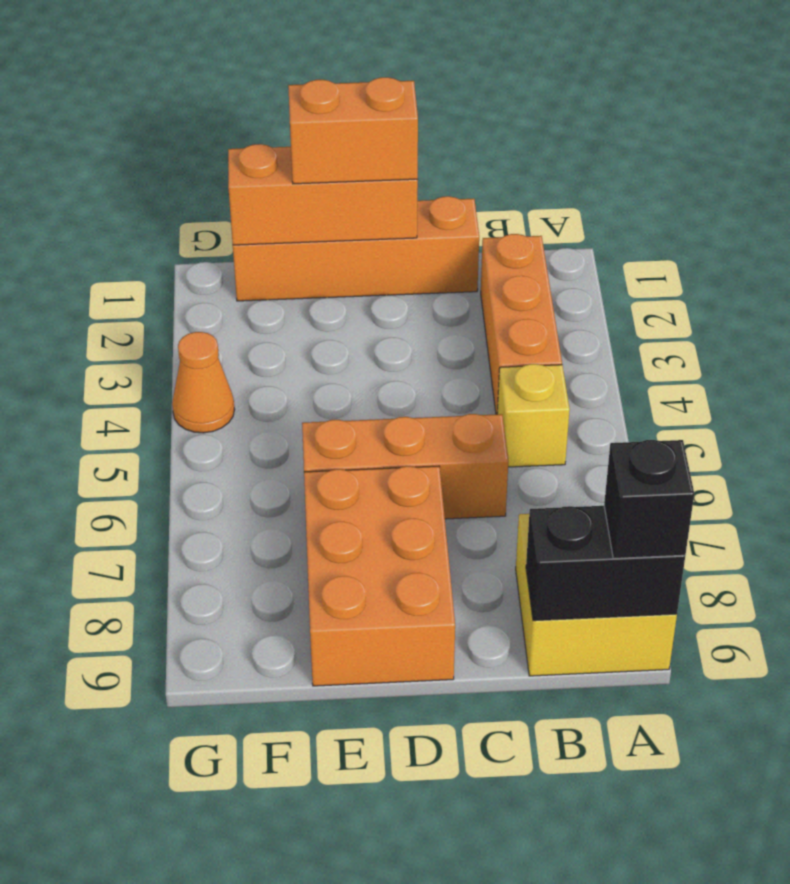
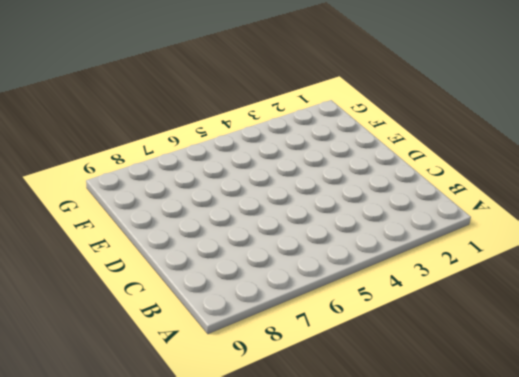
none -> yellow 2x2 brick [516,514,677,676]
none -> orange 1x3 brick [481,234,562,414]

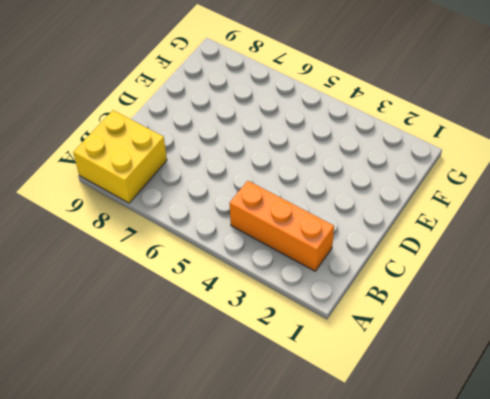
none -> yellow 1x1 brick [497,364,570,467]
none -> orange 1x4 brick [233,196,479,301]

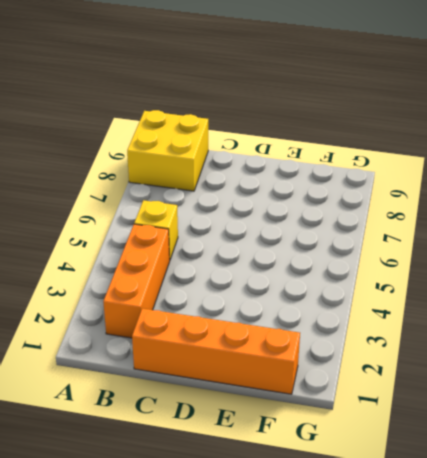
none -> orange 1x3 brick [302,414,508,519]
none -> orange 2x3 brick [304,466,455,686]

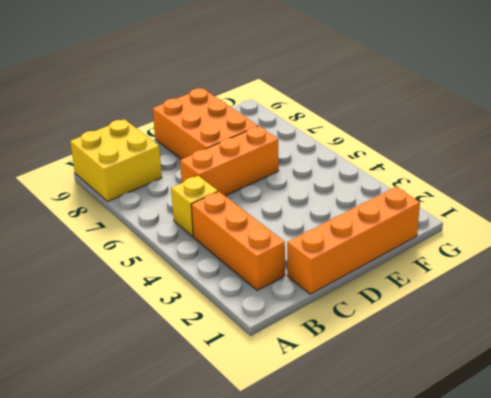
none -> orange 1x1 cone [172,332,235,433]
none -> black 1x2 brick [526,506,685,621]

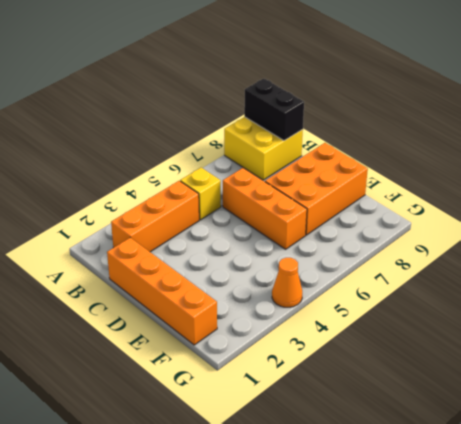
none -> orange 1x3 brick [228,144,418,245]
none -> black 1x1 brick [604,440,694,558]

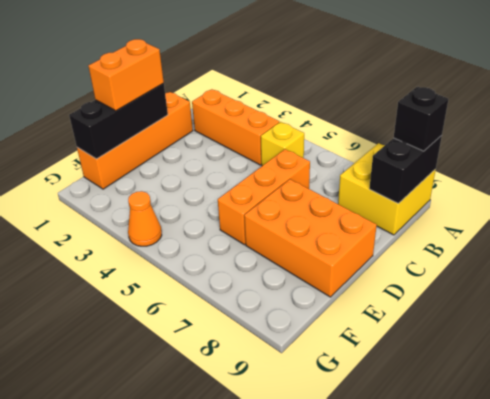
black 1x3 brick [69,83,168,159] -> orange 1x3 brick [228,144,418,245]

